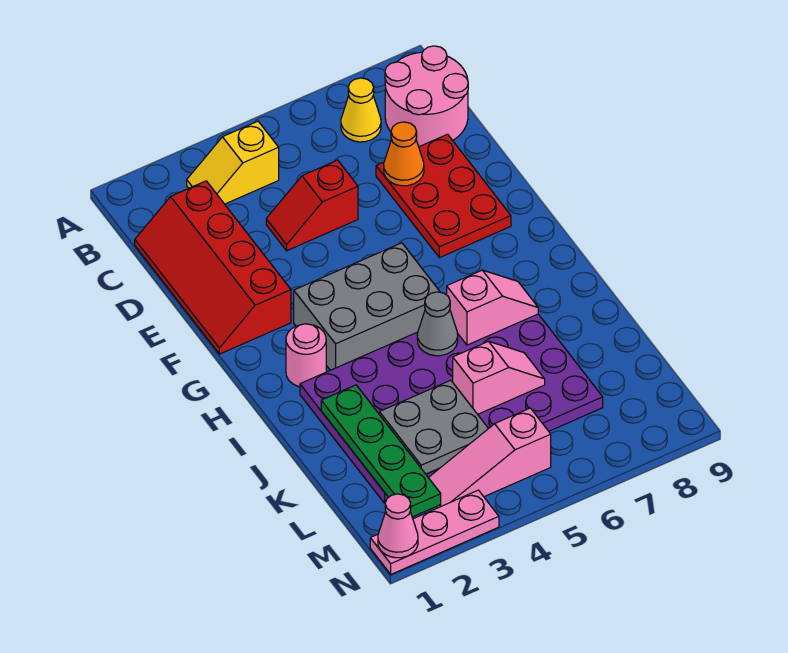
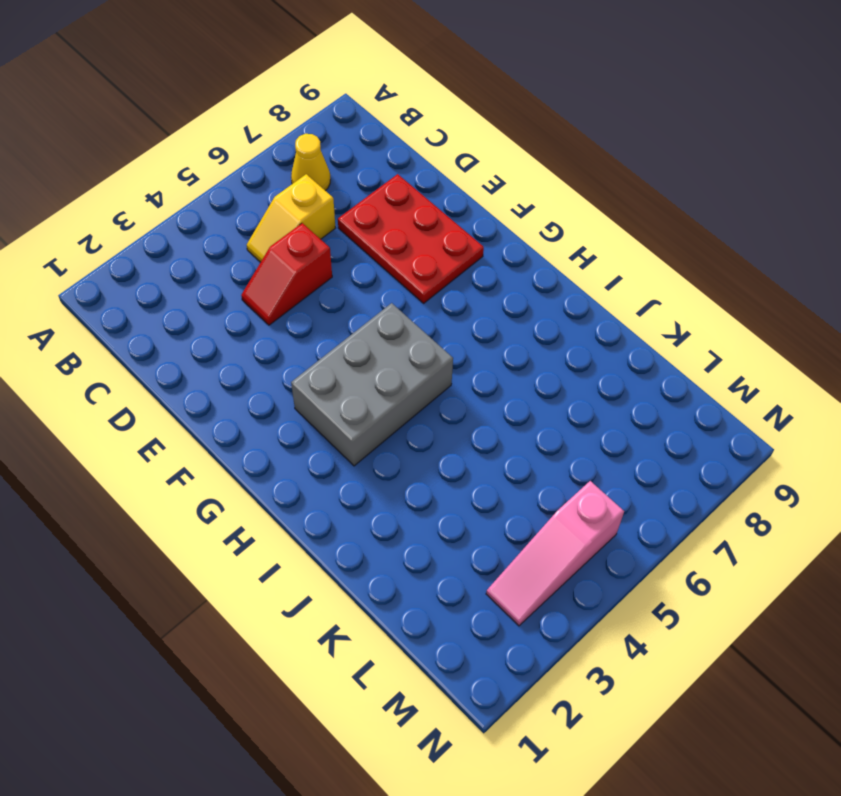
yellow 1x2 slope [247,174,335,262] -> yellow 1x2 slope moved to [187,121,279,204]
none -> pink 2x2 round brick [385,46,468,147]
none -> red 2x4 slope [135,181,291,354]
none -> pink 1x1 round brick [286,324,326,387]

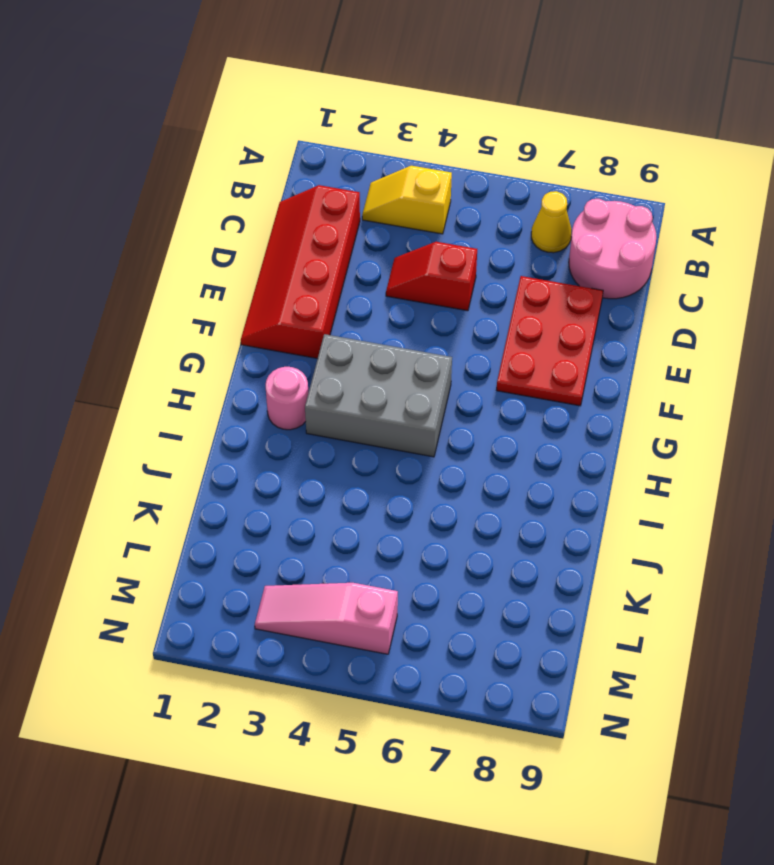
none -> purple 4x6 plate [300,314,603,503]
none -> pink 1x3 plate [370,490,499,574]
none -> orange 1x1 cone [384,122,424,186]

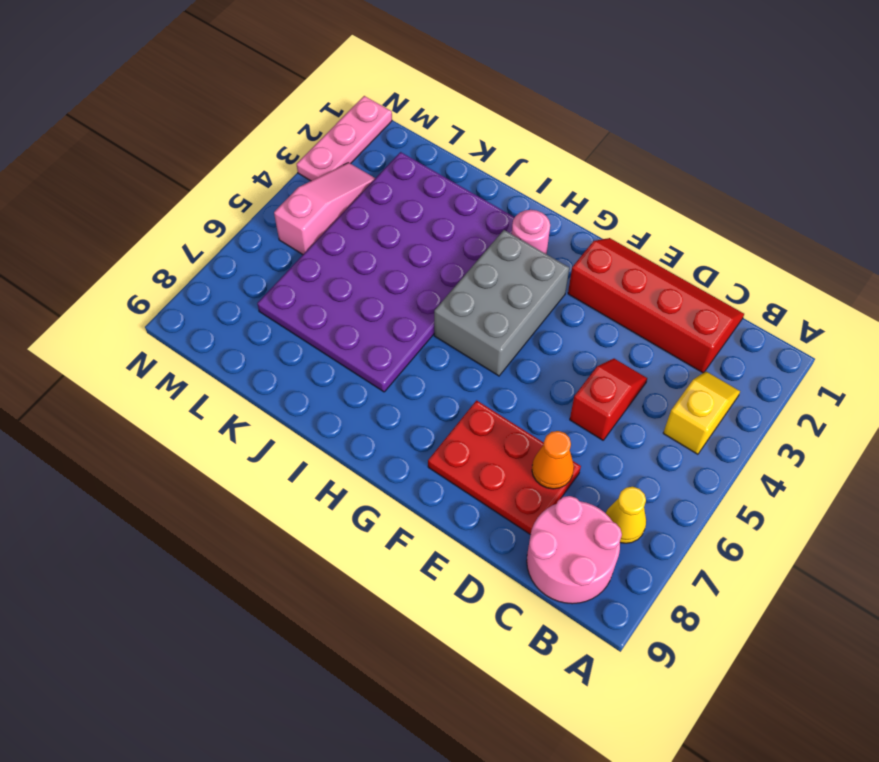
none -> grey 1x1 cone [417,292,458,356]
none -> pink 1x2 slope [447,270,538,345]
none -> green 1x4 plate [321,385,441,517]

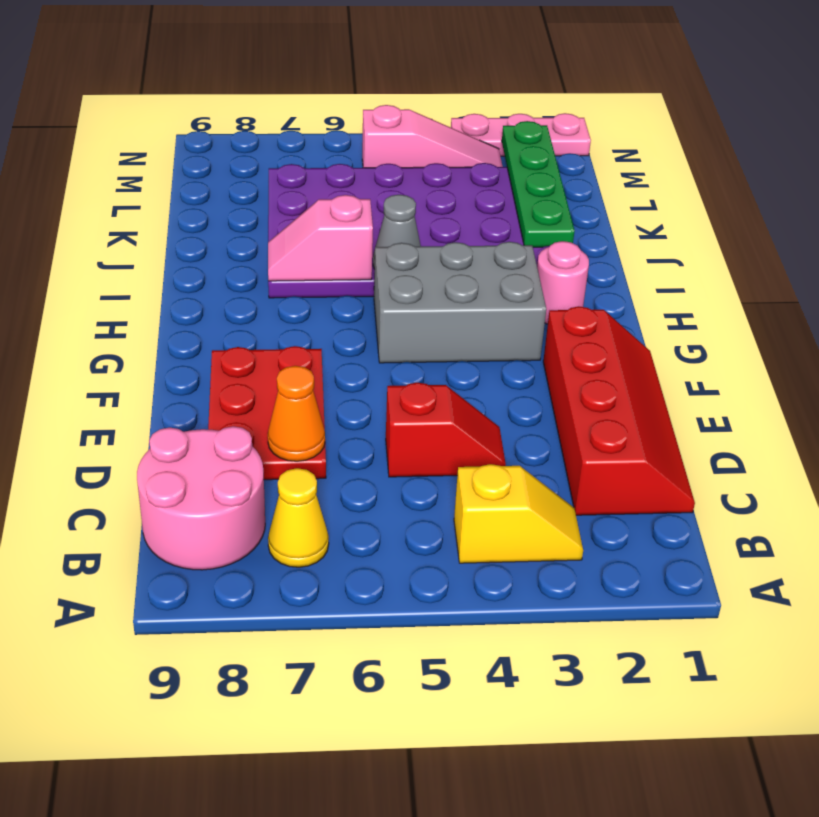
none -> grey 2x2 plate [379,380,489,474]
none -> pink 1x2 slope [453,341,545,414]
none -> pink 1x1 cone [378,494,418,558]

